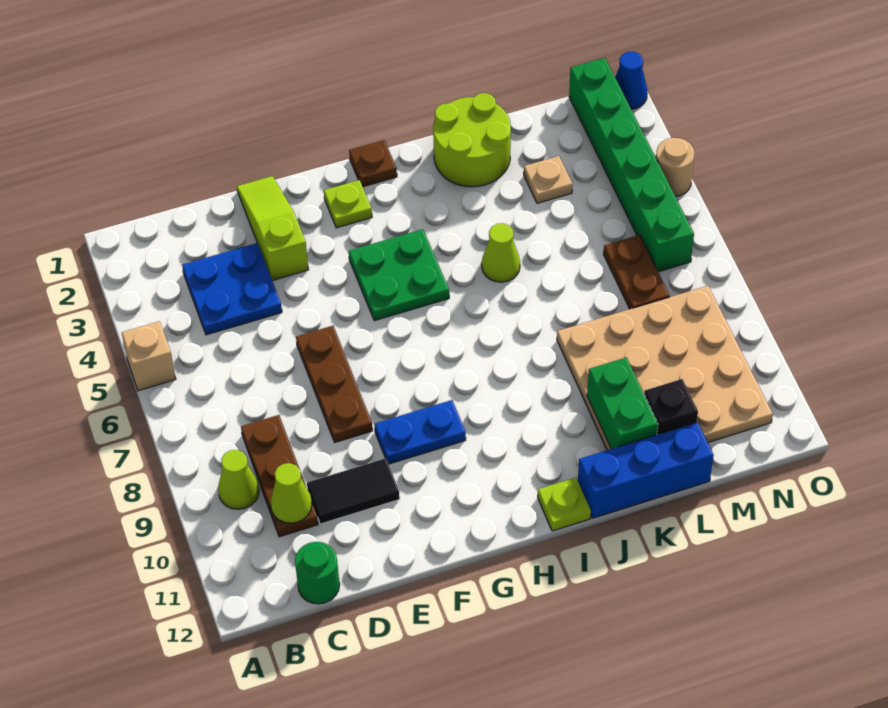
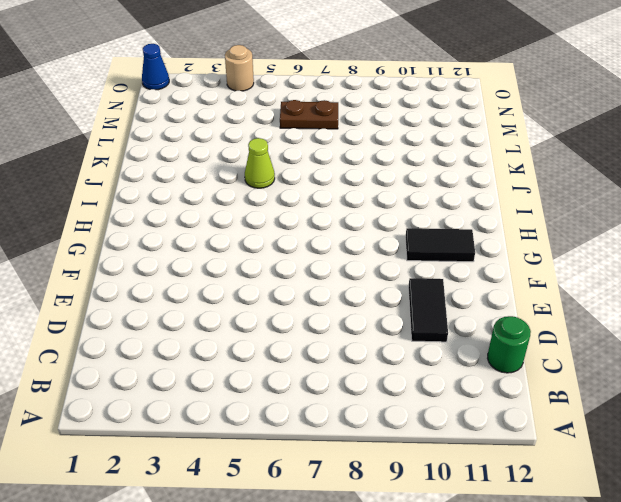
black 1x2 tile [405,228,475,262] -> none
none -> tan 1x1 brick [122,321,176,391]
none -> lime 1x1 cone [218,450,259,509]
none -> blue 2x2 plate [182,243,282,335]

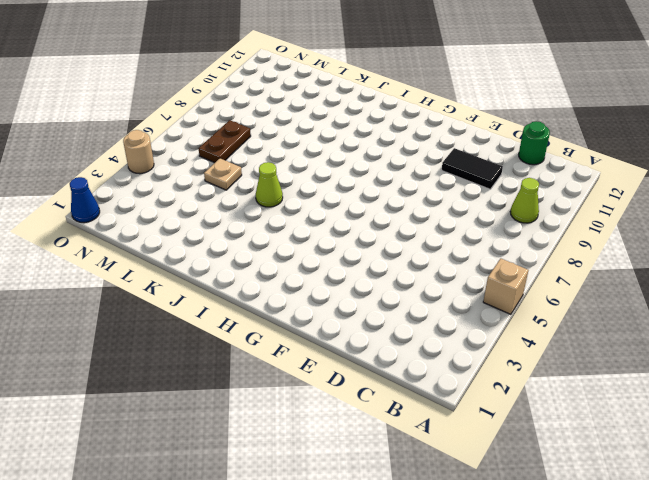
tan 1x1 plate [204,158,242,190] -> tan 1x1 plate moved to [524,156,573,203]
none -> blue 2x2 plate [182,243,282,335]
none -> brown 1x3 plate [241,415,318,537]
none -> lime 1x3 slope [237,176,308,281]

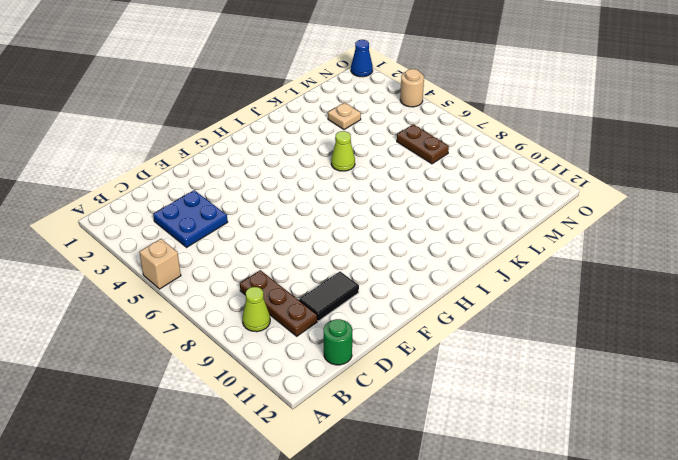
none -> lime 1x3 slope [237,176,308,281]
none -> brown 1x3 plate [296,326,372,442]
none -> blue 1x2 plate [375,400,466,464]

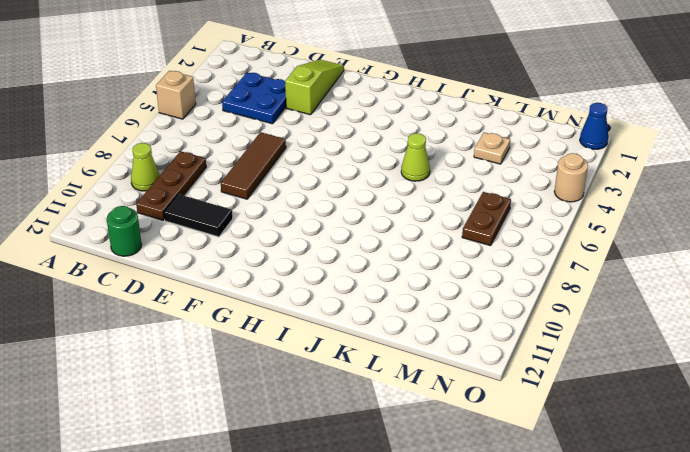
brown 1x3 tile [221,132,286,199] -> brown 1x3 plate [296,326,372,442]
none -> blue 1x2 plate [375,400,466,464]
none -> lime 1x1 plate [324,180,372,228]
none -> green 2x2 plate [349,229,449,321]

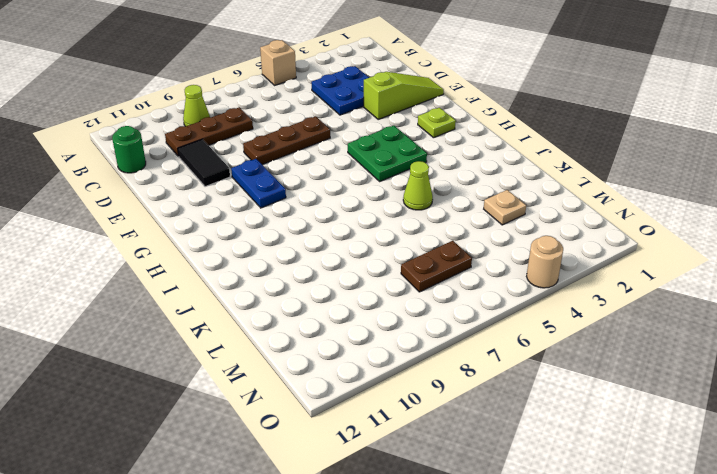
none -> brown 1x1 plate [349,140,397,187]
none -> lime 1x1 plate [538,478,591,531]
none -> lime 2x2 round brick [433,93,511,187]

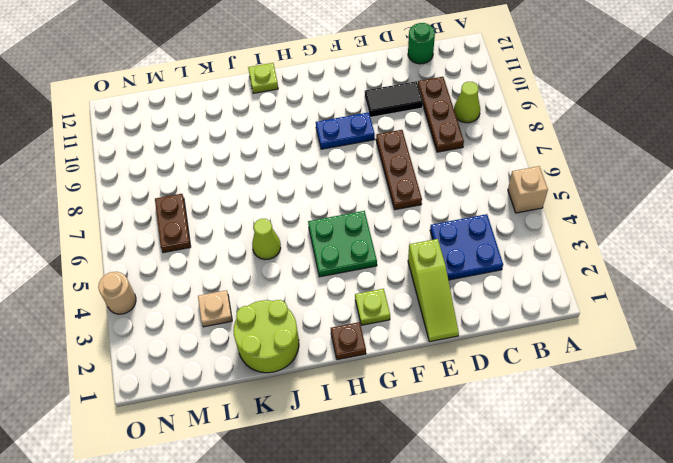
none -> blue 1x3 brick [578,422,714,518]
none -> tan 4x4 plate [557,286,773,450]
none -> green 1x6 brick [569,58,694,272]

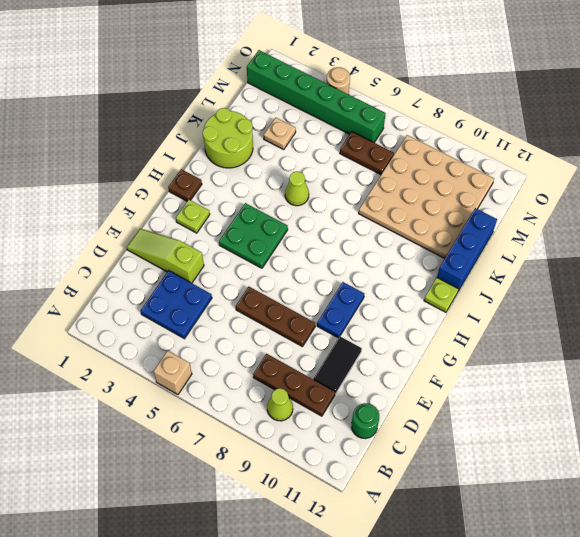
none -> blue 1x1 cone [615,51,647,109]
none -> lime 1x1 cone [270,463,312,523]
none -> green 1x2 brick [587,357,658,449]

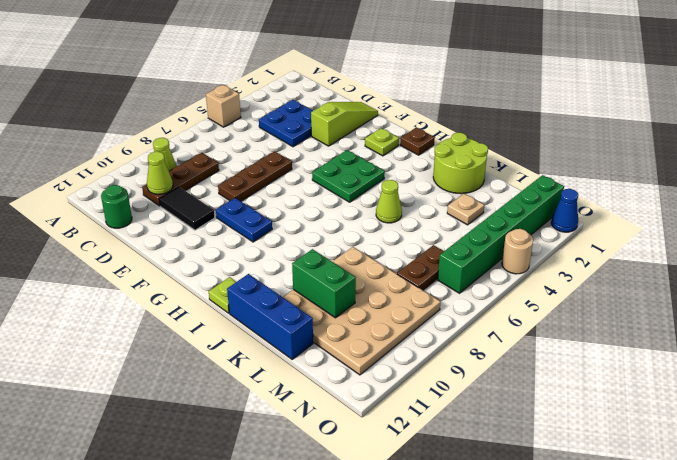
green 1x2 brick [292,249,356,318] -> green 1x2 brick turned to [587,357,658,449]
none -> black 1x1 brick [644,379,698,435]

